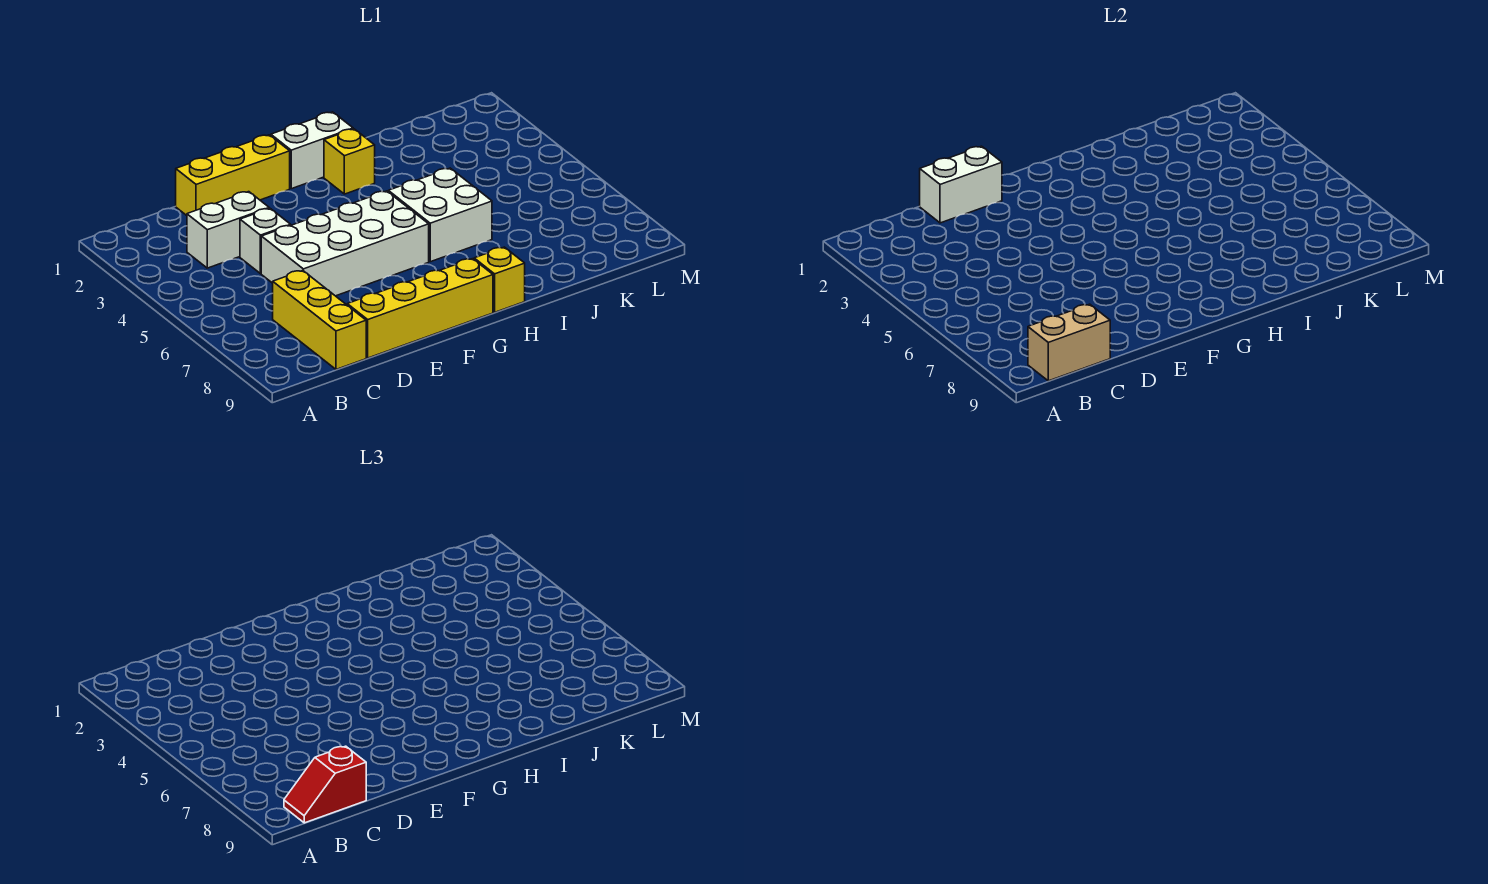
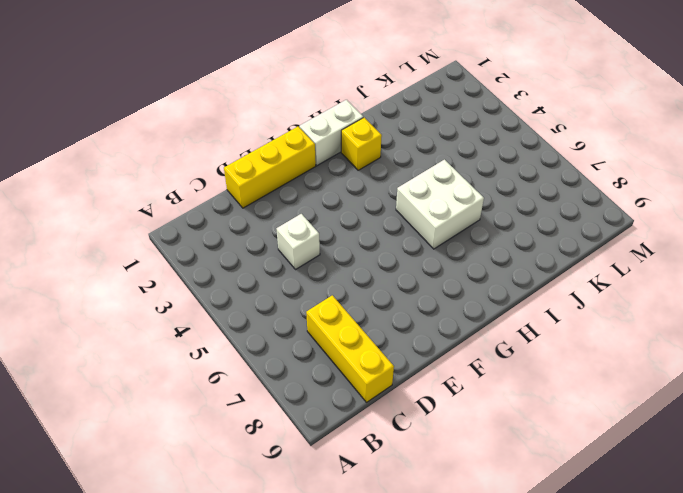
none -> white 1x2 brick [187,192,269,268]
none -> white 2x4 brick [261,191,429,296]
none -> yellow 1x4 brick [347,259,493,358]

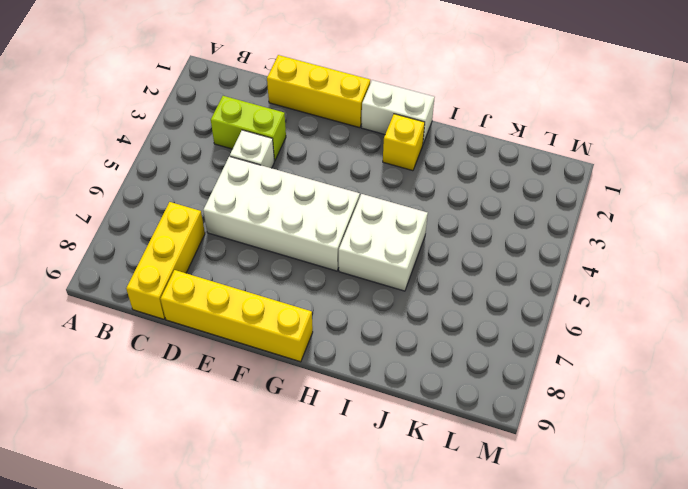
lime 1x2 brick [211,96,286,161] -> white 1x2 brick [187,192,269,268]
none -> yellow 1x1 brick [474,247,525,312]
none -> tan 1x2 brick [1028,304,1110,381]
none -> white 1x2 brick [920,146,1002,223]

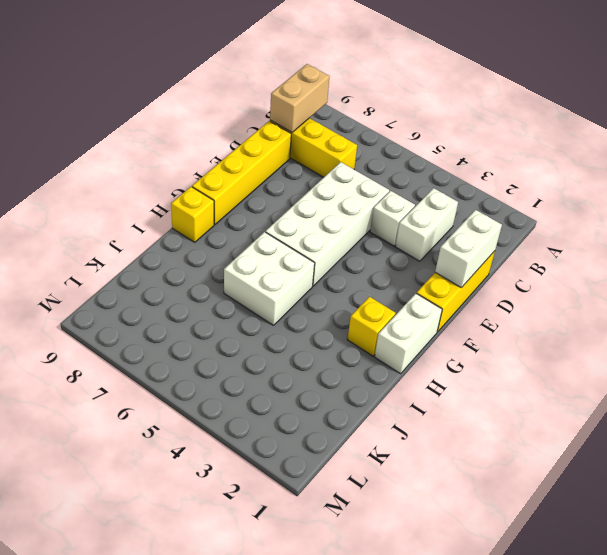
none -> red 1x2 slope [284,746,366,823]

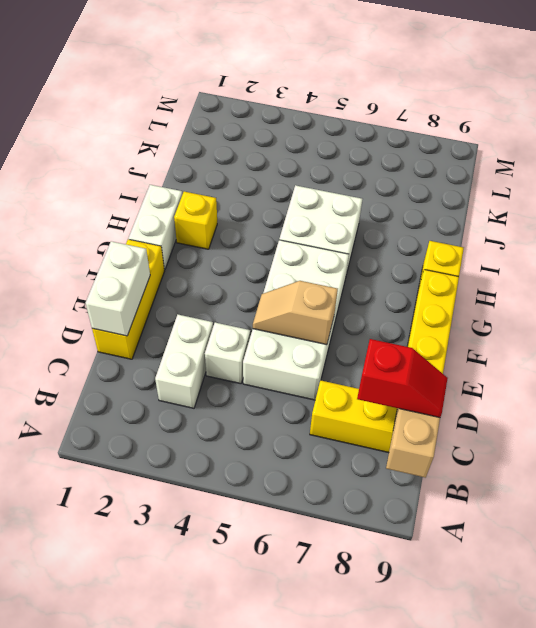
red 1x2 slope [357,339,448,417] -> red 1x2 slope turned to [284,746,366,823]
tan 1x2 slope [253,281,338,345] -> none

